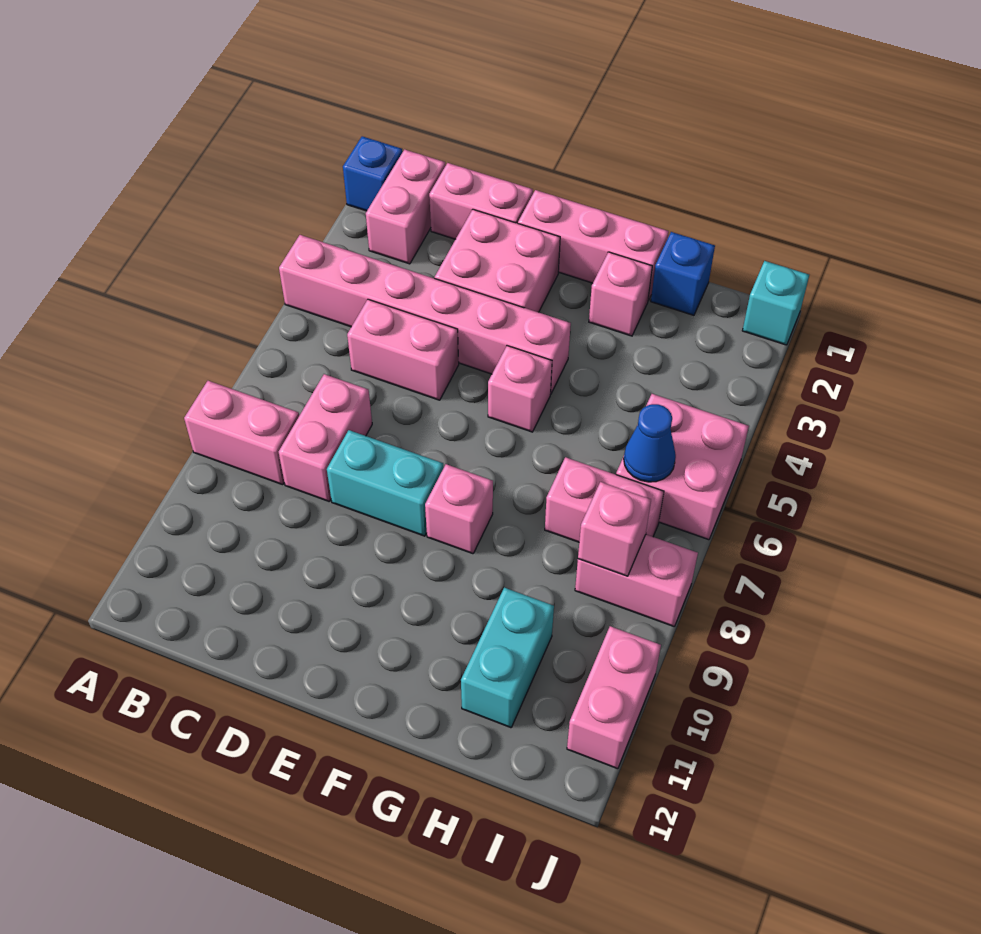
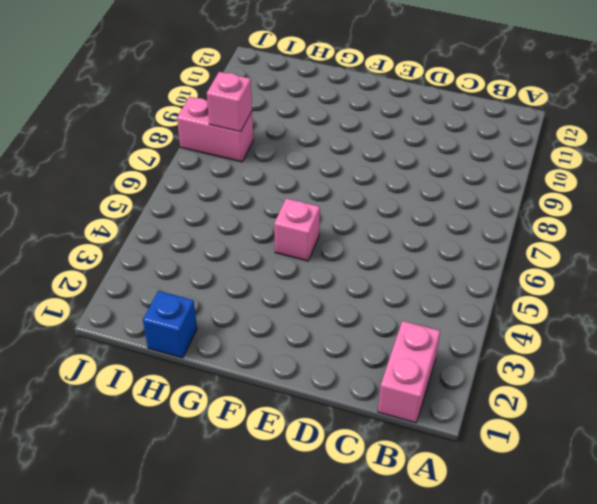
none -> blue 1x1 brick [343,136,403,211]
none -> pink 1x6 brick [279,235,571,394]
none -> pink 1x2 brick [184,381,299,485]

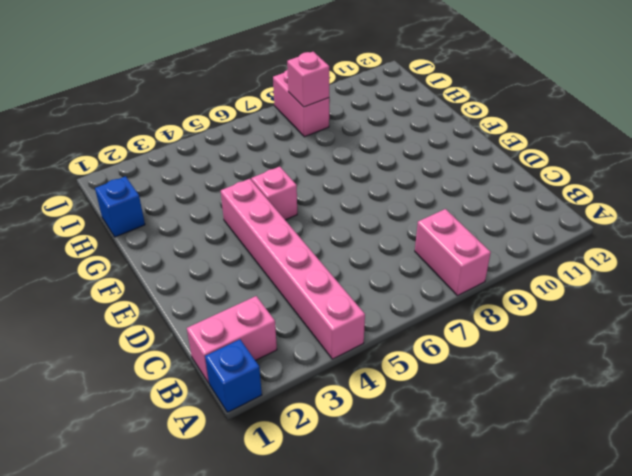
none -> pink 1x2 brick [429,163,533,239]
none -> pink 1x2 brick [347,299,459,400]
none -> pink 1x2 brick [279,374,372,501]

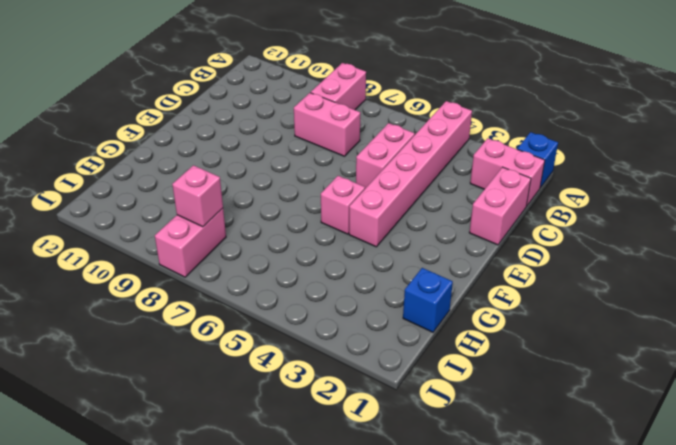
none -> pink 2x2 brick [435,209,560,312]
none -> cyan 1x2 brick [327,430,444,536]
none -> pink 1x3 brick [518,190,669,301]

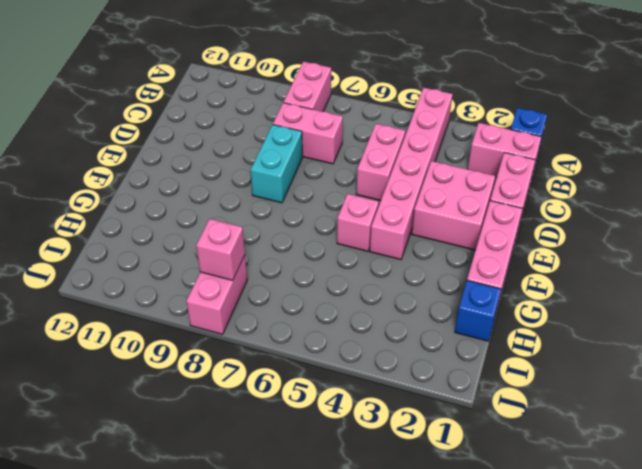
none -> pink 1x1 brick [425,464,493,554]
none -> pink 1x1 brick [589,252,652,336]
none -> pink 1x2 brick [545,457,664,542]

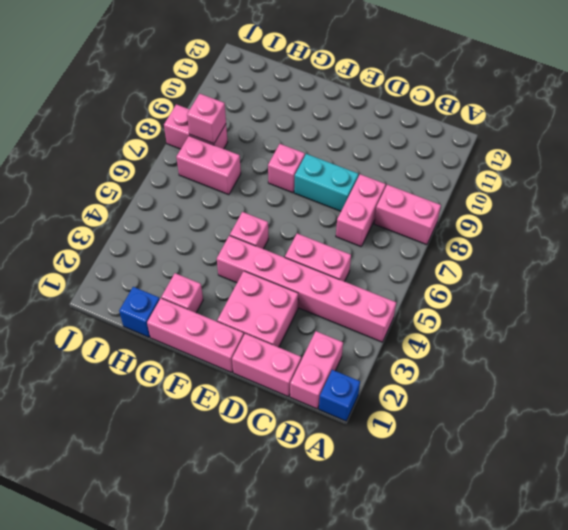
none -> cyan 1x2 brick [461,588,554,728]
none -> pink 2x2 brick [616,394,749,540]
none -> cyan 1x1 brick [742,261,809,345]

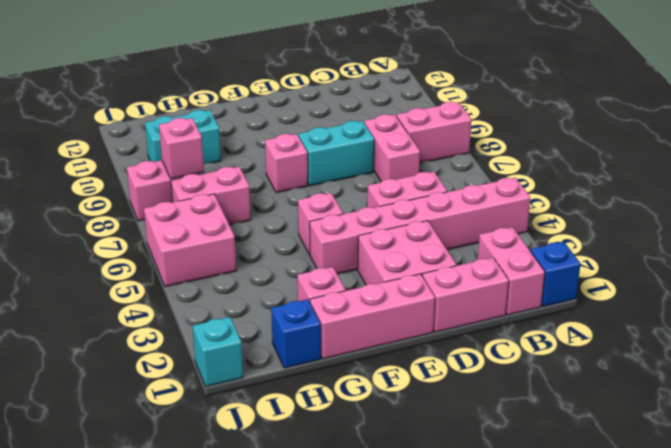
cyan 1x2 brick [145,110,221,164] -> cyan 1x2 brick turned to [461,588,554,728]
none -> pink 1x2 brick [567,626,661,769]
none -> blue 1x1 cone [624,404,676,482]

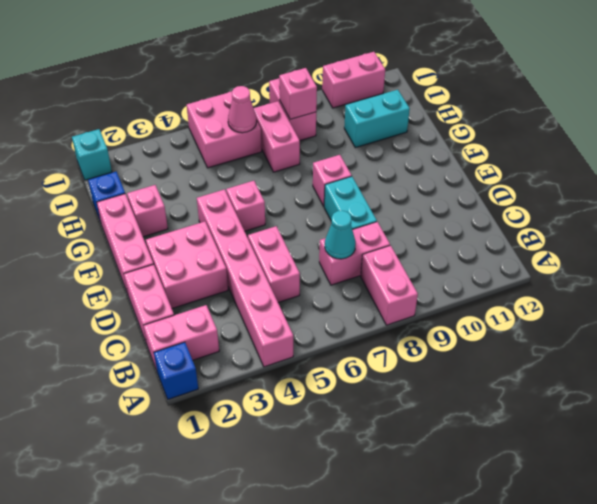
cyan 1x1 cone [325,211,356,259] -> none
pink 1x1 cone [228,86,257,133] -> blue 1x1 cone [624,404,676,482]

